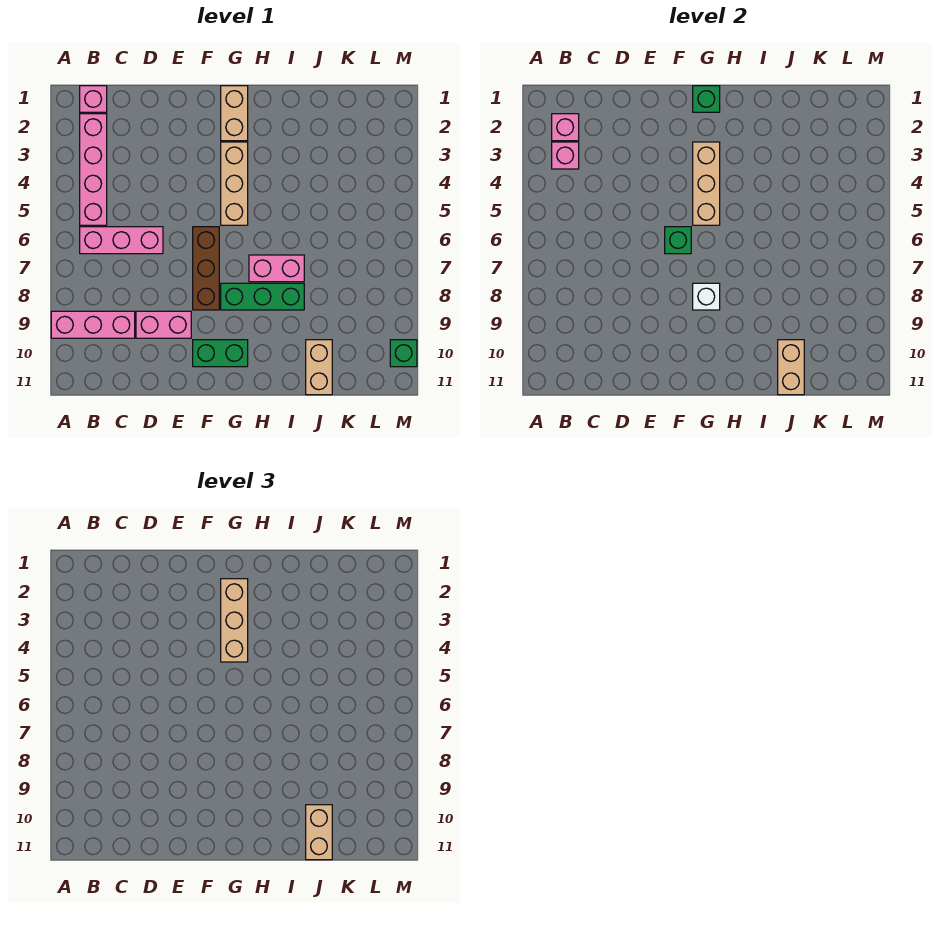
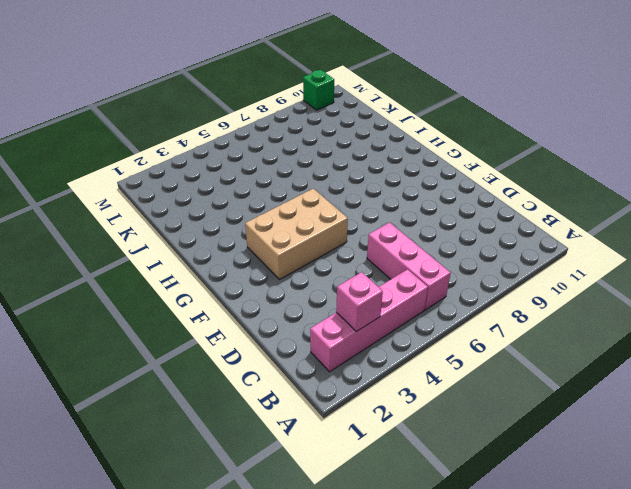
tan 2x3 brick [245,189,348,279] -> tan 1x3 brick [221,142,248,225]
none -> pink 1x3 brick [51,311,135,338]
none -> pink 1x1 brick [80,86,107,112]
none -> pink 1x2 brick [136,311,191,338]

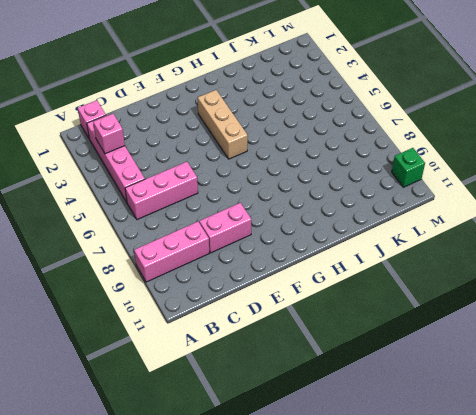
none -> brown 1x3 brick [193,227,219,310]
none -> green 1x2 brick [193,340,248,367]
none -> tan 1x2 brick [221,86,248,141]

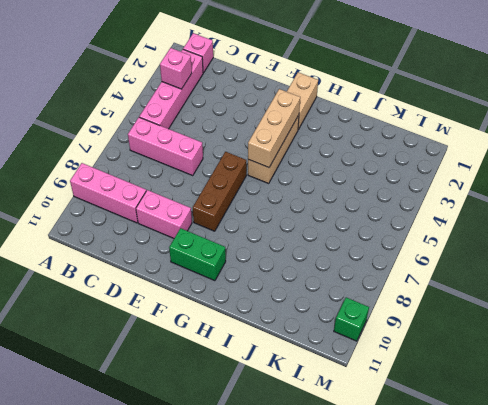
none -> green 1x3 brick [221,283,304,310]
none -> pink 1x2 brick [249,255,304,282]
none -> tan 1x2 brick [306,340,332,395]

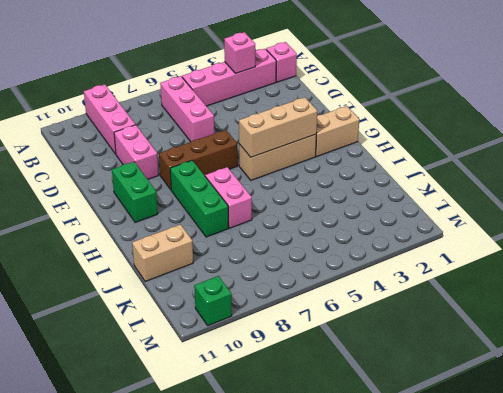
none -> pink 1x1 brick [552,114,579,141]
none -> green 1x1 brick [665,227,691,254]
none -> green 1x1 brick [693,86,720,112]

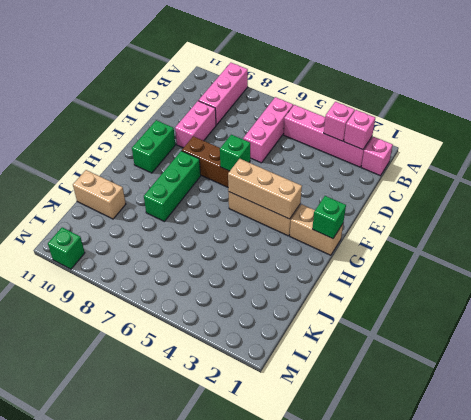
none -> pink 1x2 brick [249,255,304,282]
none -> white 1x1 brick [693,283,720,310]
none -> tan 1x2 brick [778,340,804,395]

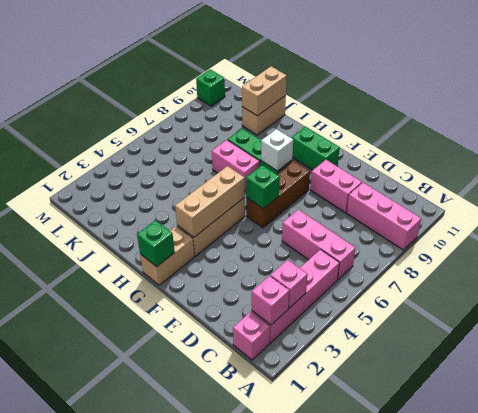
none -> tan 1x3 brick [221,579,248,662]
none -> tan 1x2 brick [306,805,332,860]

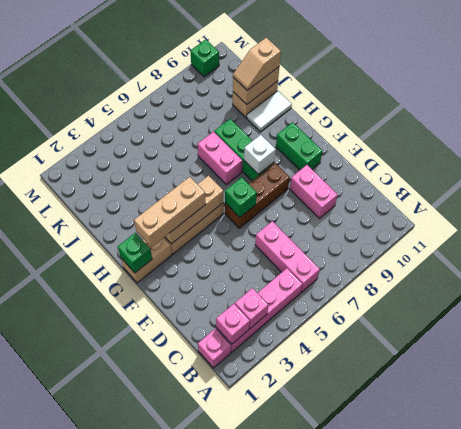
white 1x2 tile [247,91,292,132] -> none
tan 1x2 slope [233,38,281,90] -> tan 1x2 brick [306,805,332,860]
none -> pink 1x3 brick [51,311,135,338]

